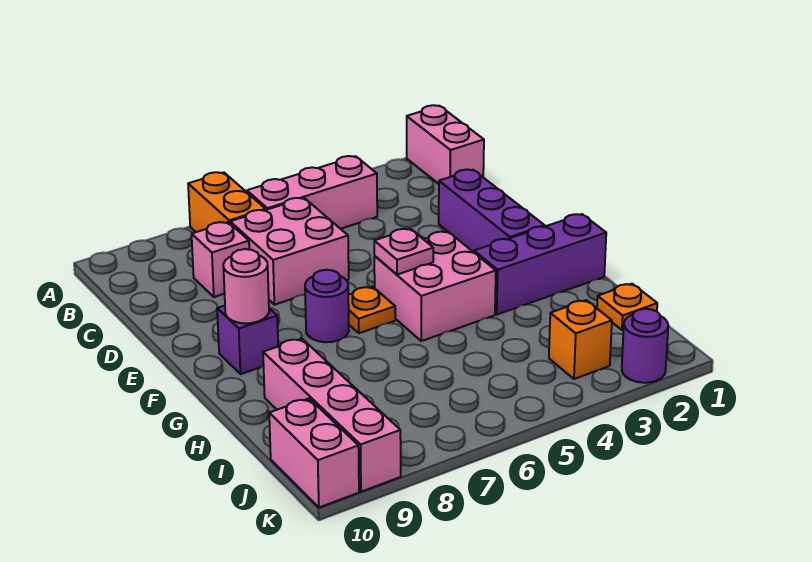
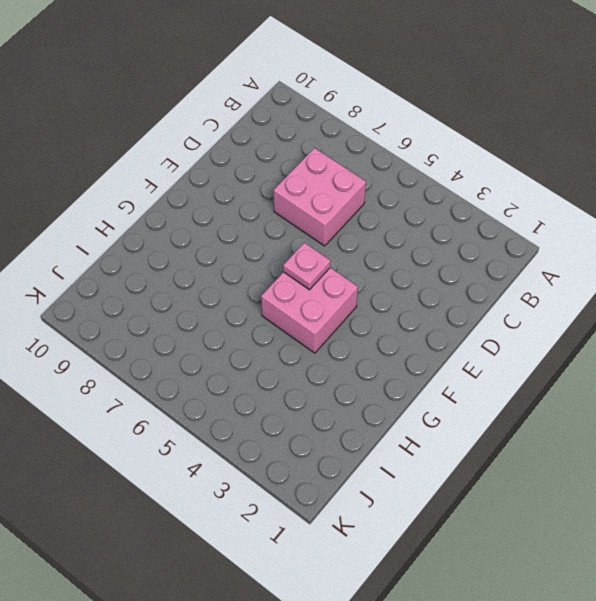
none -> pink 1x2 brick [407,105,484,184]
none -> orange 1x2 brick [188,172,266,232]
none -> pink 1x3 brick [247,156,377,229]

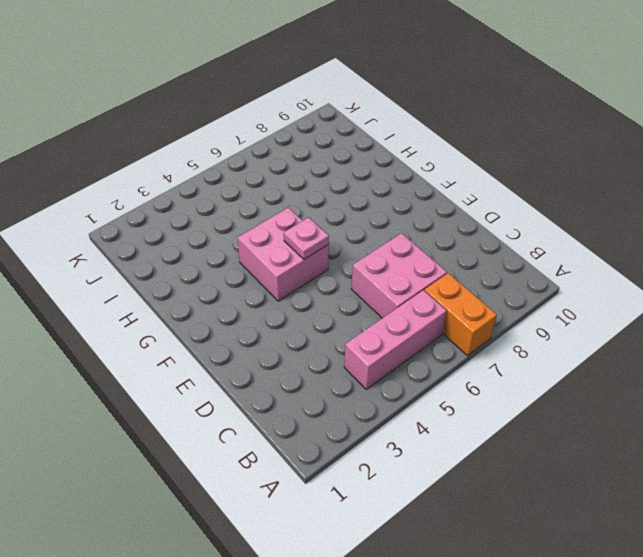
none -> pink 1x2 brick [407,105,484,184]
none -> pink 1x1 brick [192,222,249,297]
none -> purple 1x3 brick [439,169,545,252]

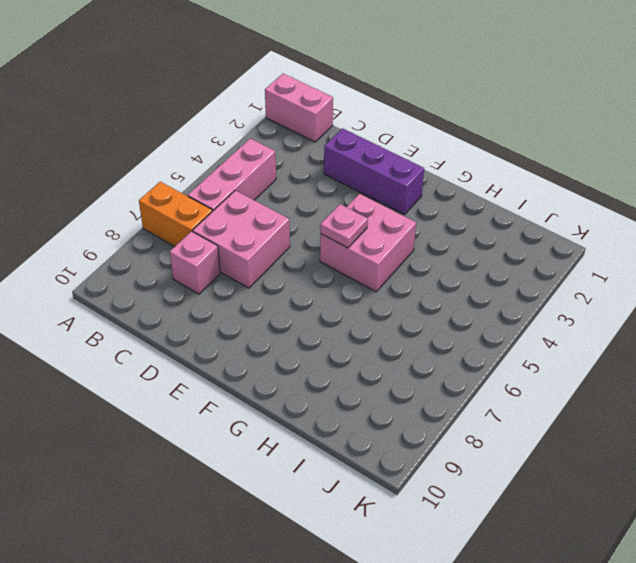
none -> orange 1x1 plate [348,287,395,333]
none -> purple 1x1 round brick [305,270,349,342]
none -> purple 1x1 brick [217,306,278,374]

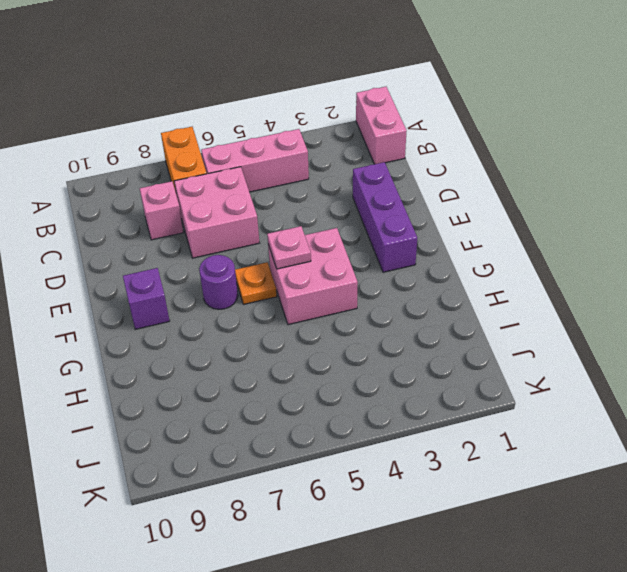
none -> purple 1x3 brick [474,214,606,314]
none -> pink 1x4 brick [263,339,401,492]
none -> orange 1x1 plate [597,284,657,330]

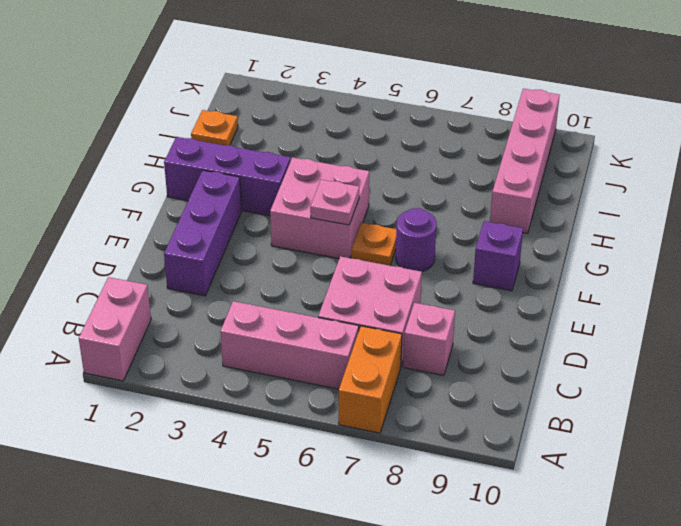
none -> orange 1x1 brick [549,300,612,379]
none -> pink 1x2 brick [269,399,359,507]
none -> purple 1x1 round brick [622,309,668,383]

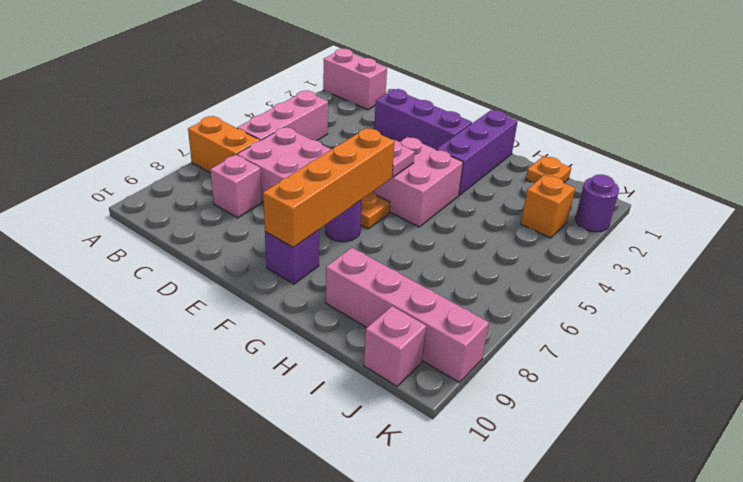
orange 1x4 brick [263,128,395,247] -> pink 1x1 round brick [223,249,269,323]
pink 1x1 brick [364,306,426,386] -> pink 1x2 brick [269,399,359,507]

